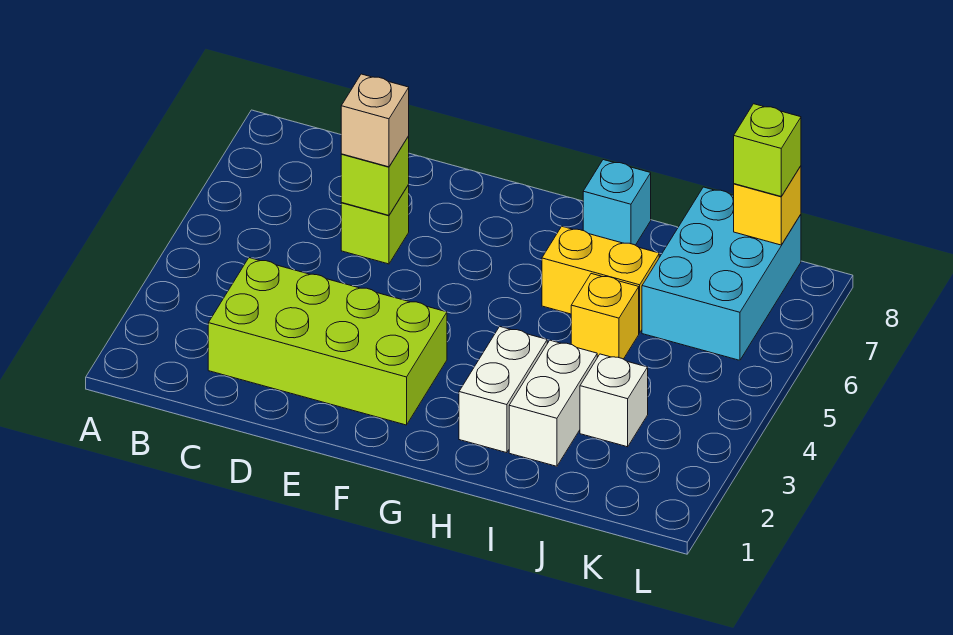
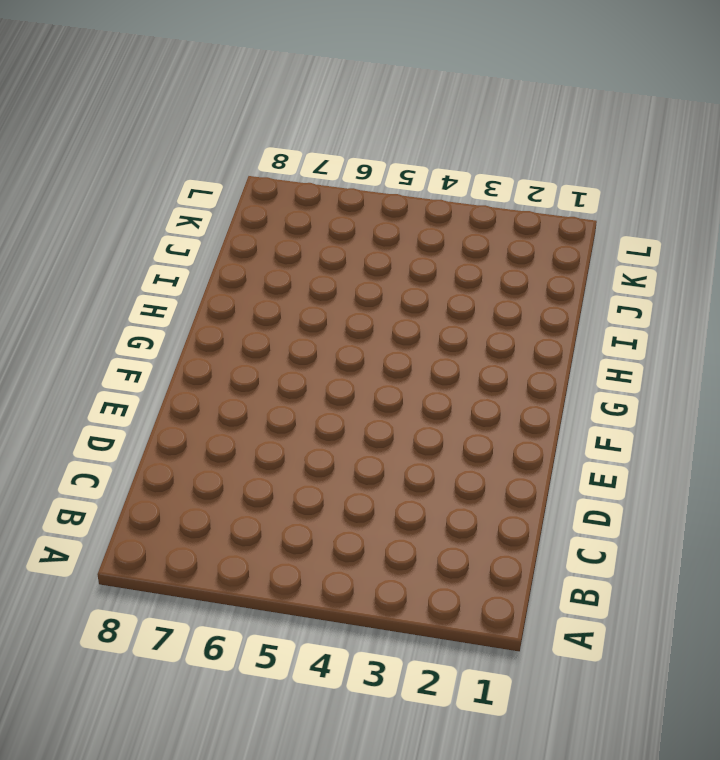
none -> lime 2x4 brick [208,258,447,425]
none -> lime 1x1 brick [341,185,409,264]
none -> white 1x2 brick [459,326,547,453]

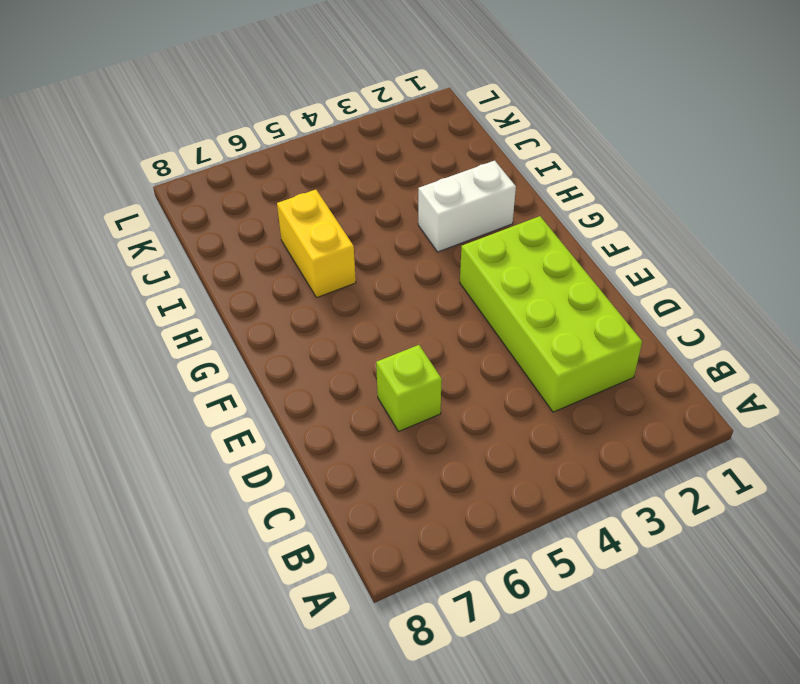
none -> cyan 1x1 brick [583,160,651,245]
none -> white 1x2 brick [509,340,597,466]
none -> yellow 1x1 brick [571,274,639,359]

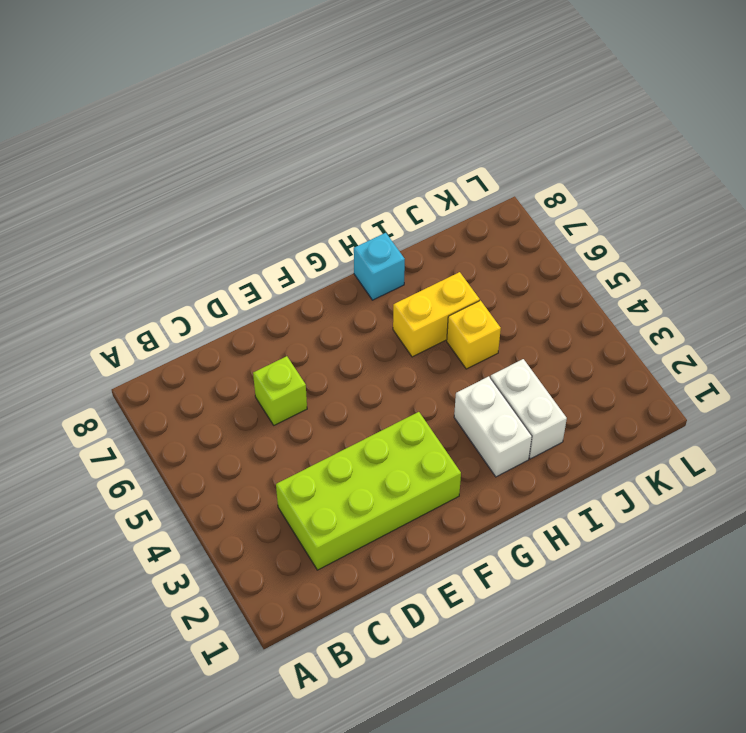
none -> white 1x1 brick [580,354,648,447]
none -> cyan 2x3 brick [642,187,801,360]
none -> lime 1x1 brick [341,136,409,215]

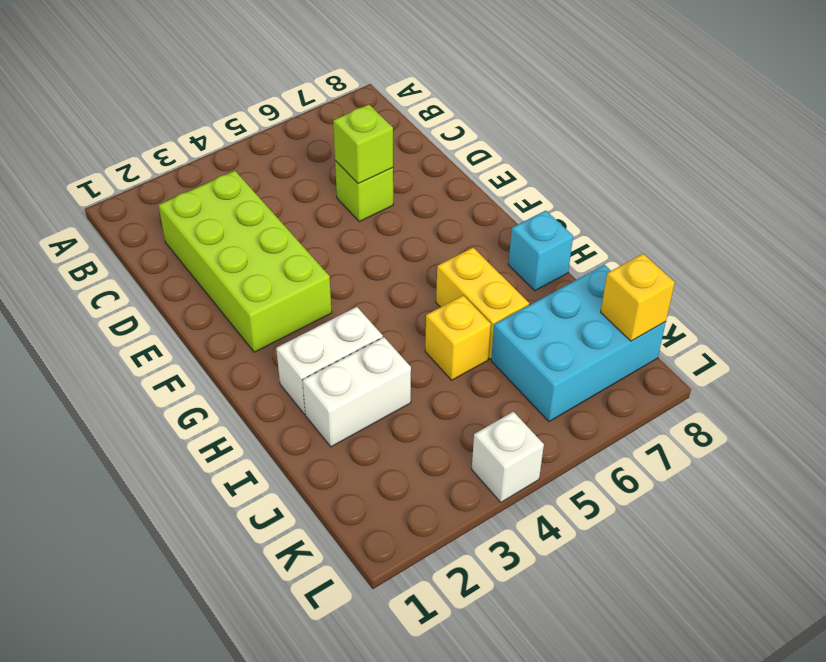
white 1x1 brick [472,412,544,502] -> white 1x1 brick moved to [580,354,648,447]
none -> tan 1x1 brick [341,74,409,167]
none -> lime 1x1 brick [734,104,801,196]

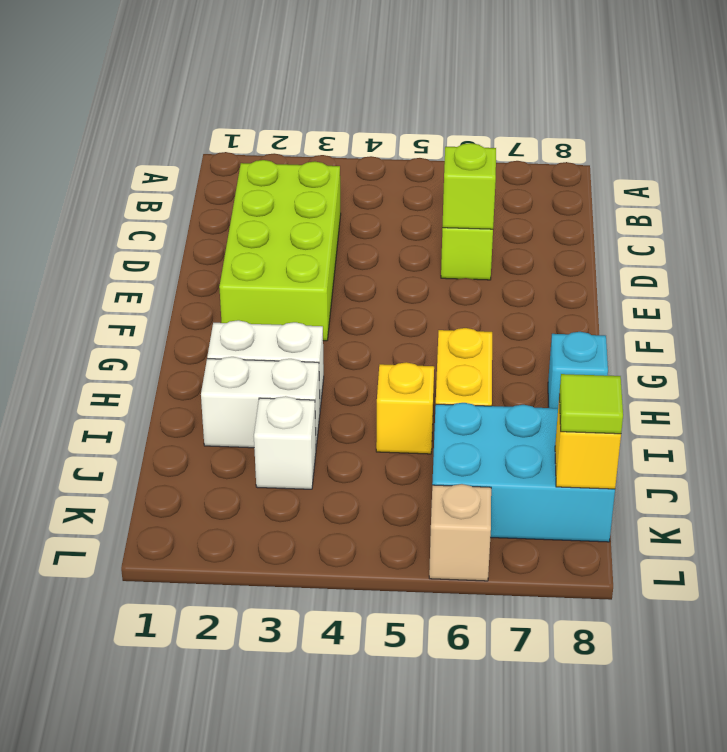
lime 1x1 tile [560,374,623,434] -> lime 1x1 brick [734,104,801,196]
tan 1x1 brick [429,484,491,581] -> tan 1x1 brick moved to [341,74,409,167]

